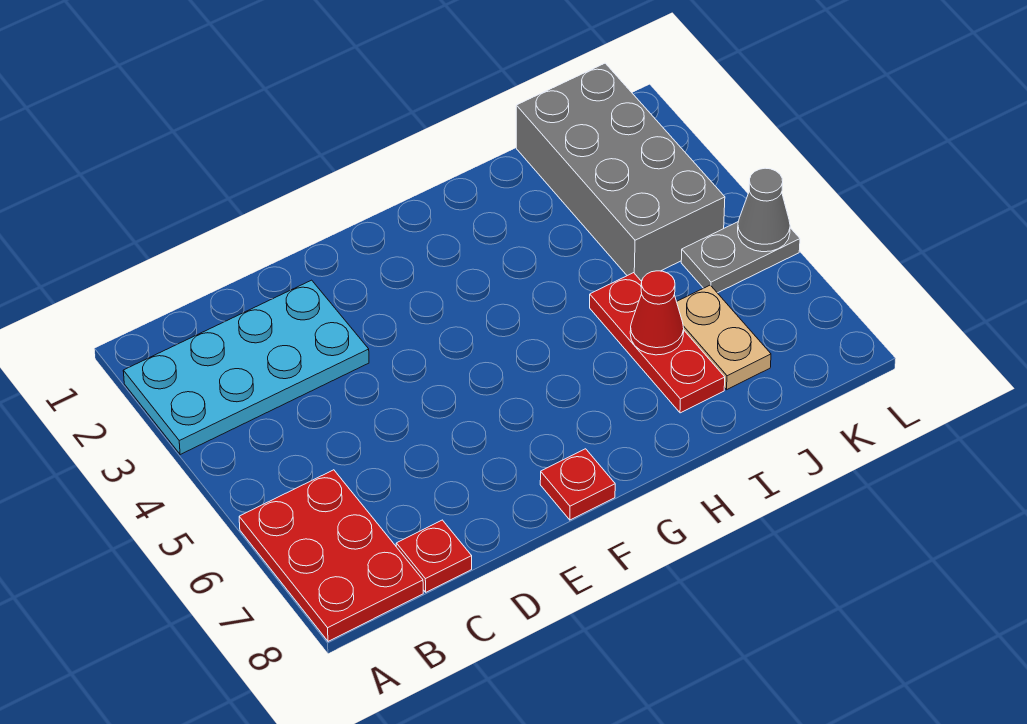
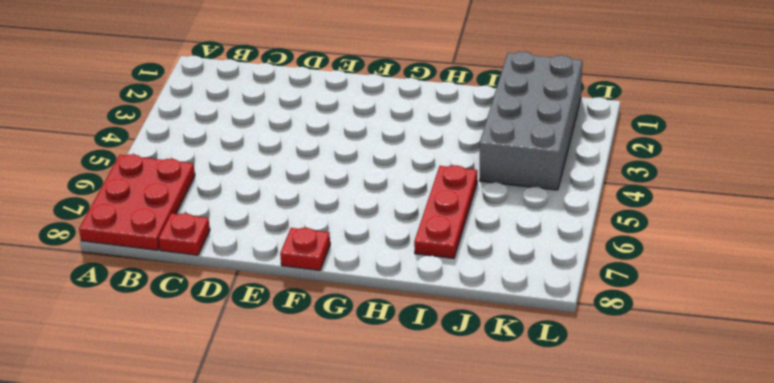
none -> cyan 2x4 plate [123,280,369,455]
none -> tan 1x2 plate [677,285,771,390]

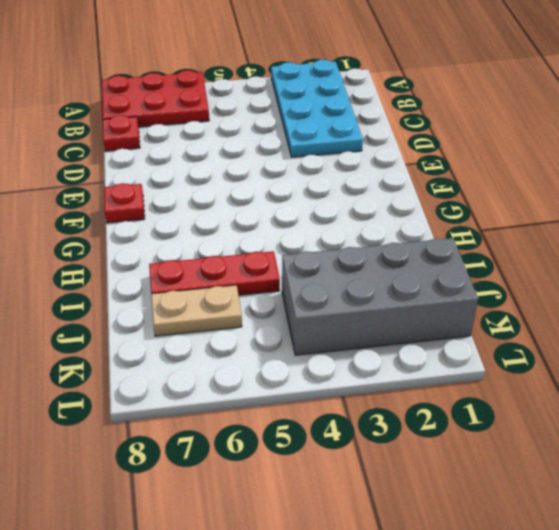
none -> grey 1x2 plate [681,222,800,293]
none -> red 1x1 cone [630,271,684,355]

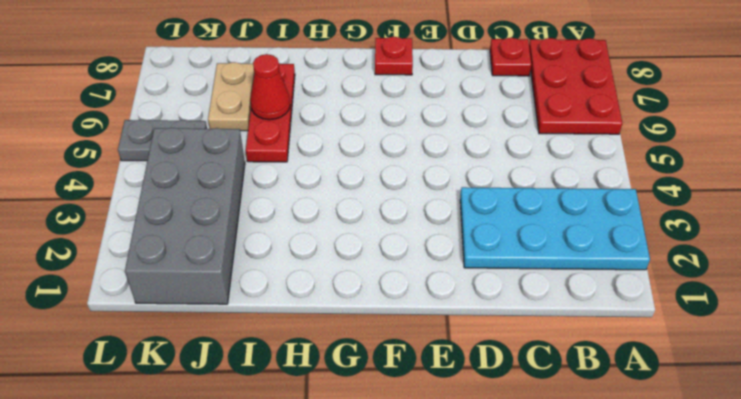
none -> grey 1x1 cone [738,168,790,252]

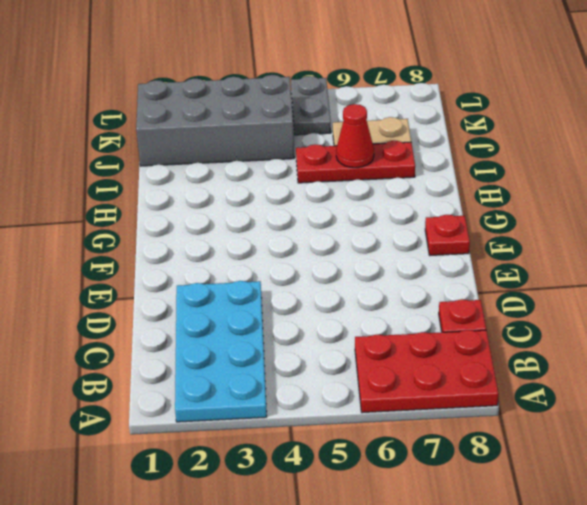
none -> grey 1x1 cone [738,168,790,252]

